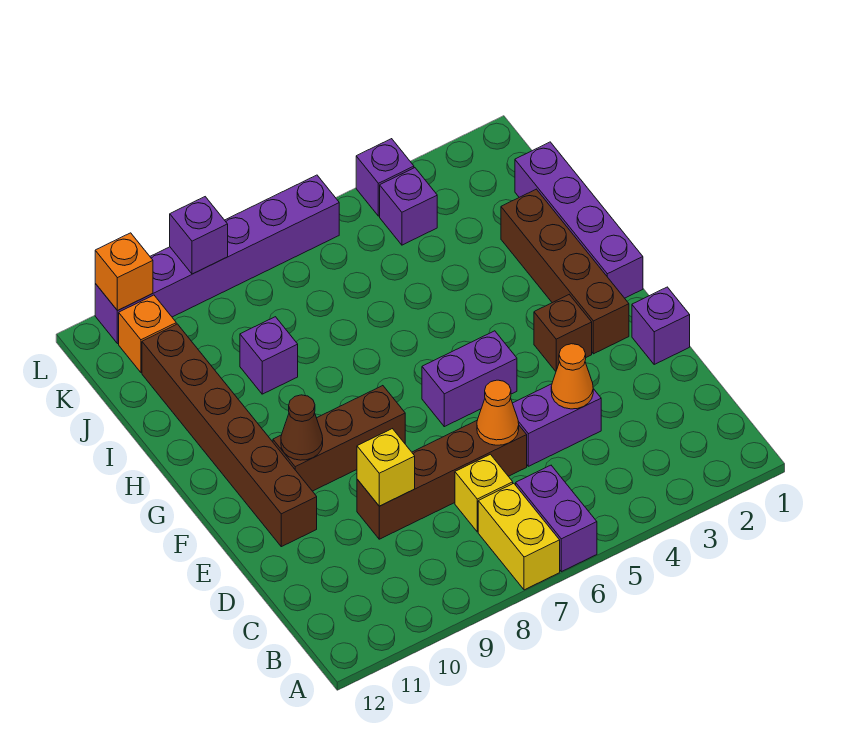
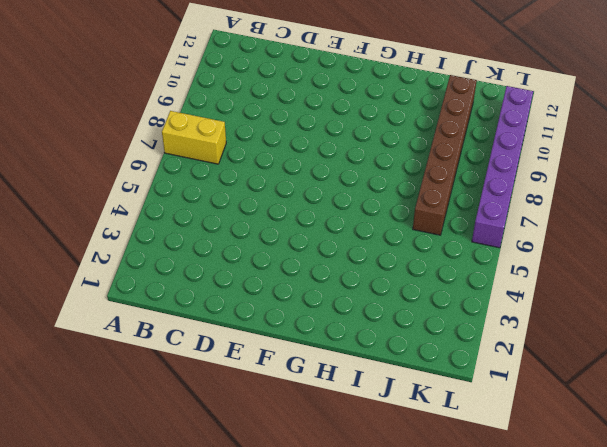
brown 1x6 brick [413,75,477,235] -> brown 1x6 brick turned to [142,324,317,547]
none -> purple 1x2 brick [516,465,597,572]
none -> yellow 1x1 brick [455,454,513,532]
none -> purple 1x2 brick [513,384,601,466]

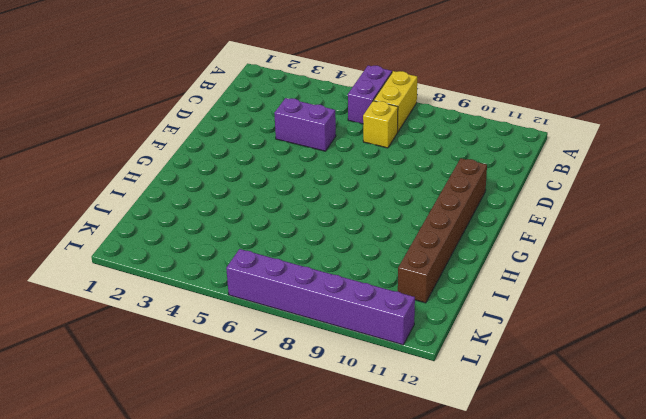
none -> brown 1x4 brick [357,421,527,539]
none -> purple 1x1 brick [632,287,690,364]
none -> brown 1x4 brick [501,189,629,354]

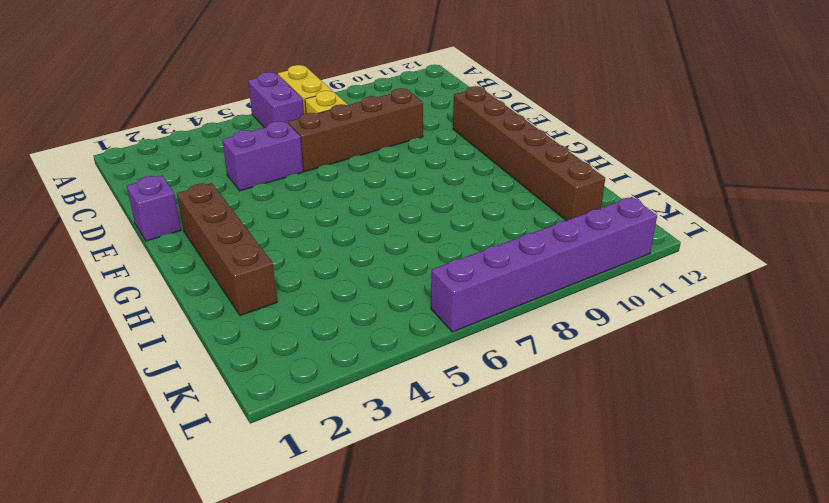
none -> brown 1x1 brick [534,295,592,371]
none -> purple 1x2 brick [422,331,517,427]
none -> brown 1x3 brick [273,386,405,491]

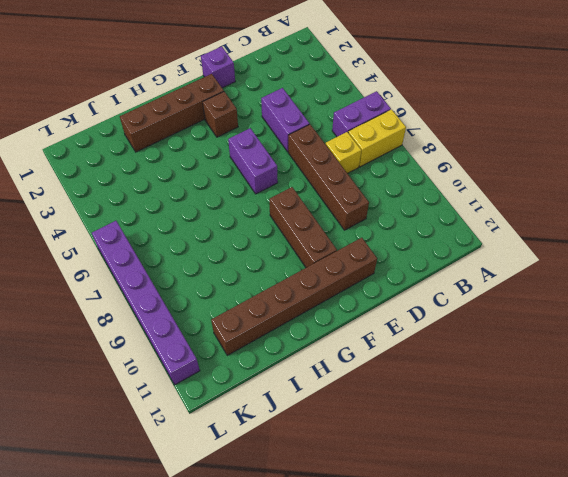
none -> purple 1x4 brick [515,142,643,298]
none -> purple 1x1 brick [240,317,298,394]
none -> purple 1x1 brick [380,168,437,245]

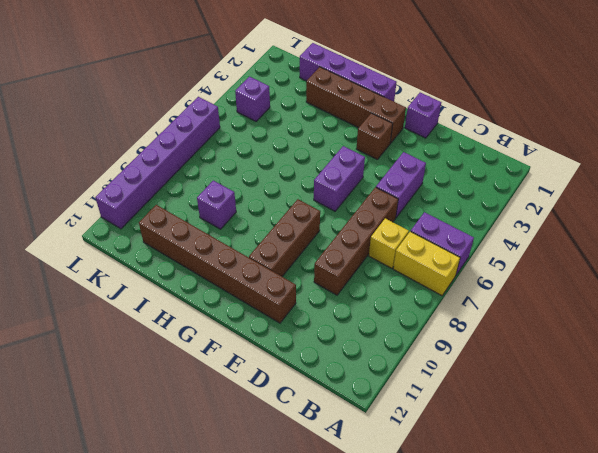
none -> orange 1x1 brick [119,295,176,372]
none -> purple 1x1 brick [356,139,414,216]
none -> orange 1x1 cone [551,344,593,409]

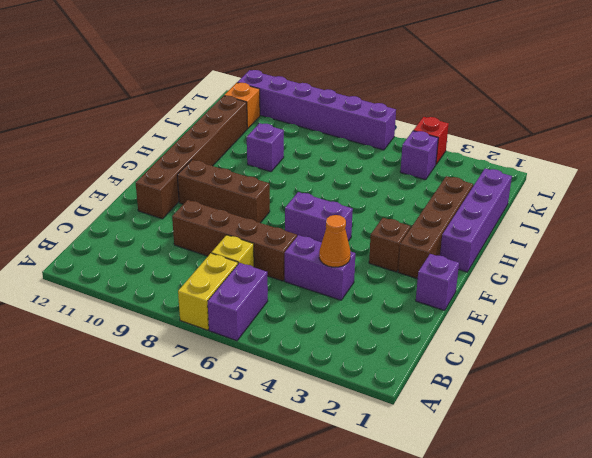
red 1x1 brick [413,117,449,164] -> purple 1x1 brick [356,139,414,216]
none -> orange 1x1 cone [477,380,519,445]
none -> yellow 1x1 brick [357,429,415,506]
none -> brown 1x1 cone [281,395,323,460]

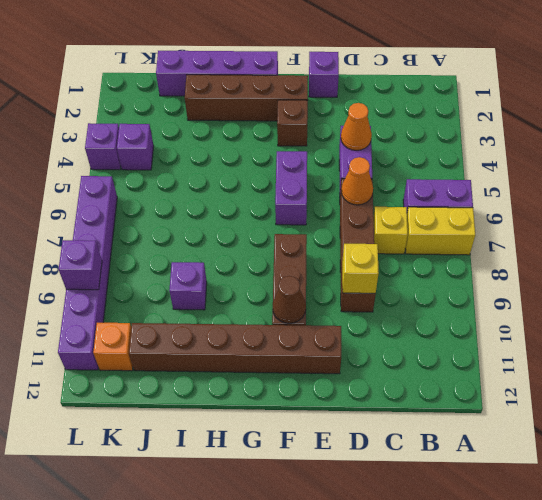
none -> orange 1x1 brick [95,233,153,311]

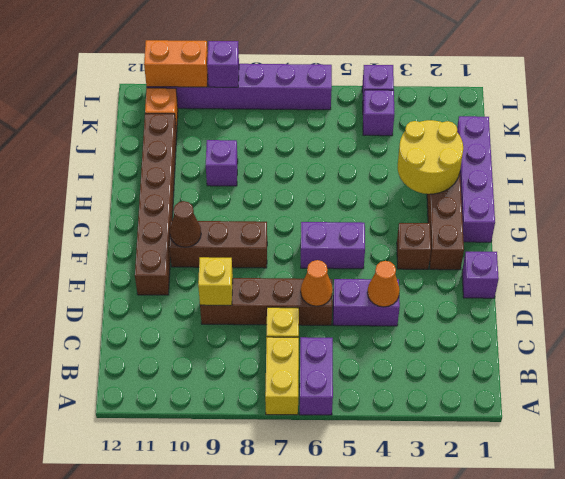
yellow 2x2 round brick [397,120,463,194] -> none
orange 1x2 brick [144,40,208,87] -> orange 1x1 brick [95,233,153,311]

